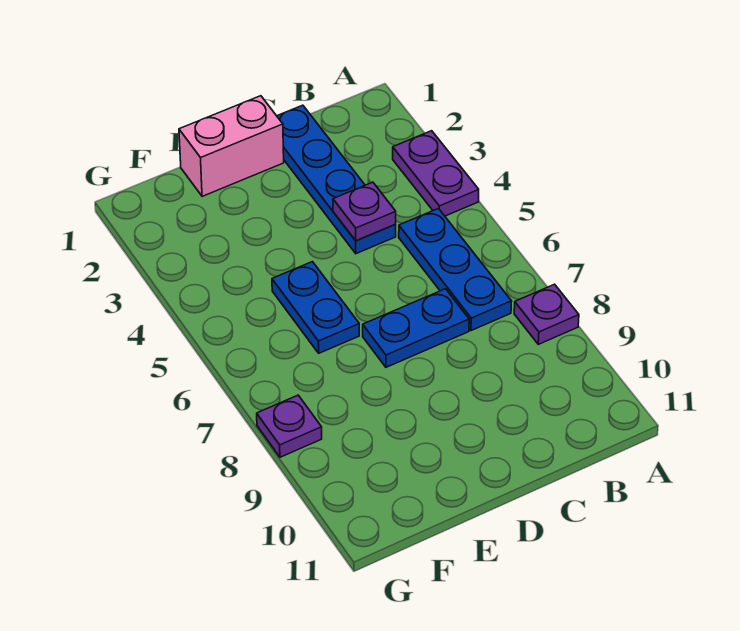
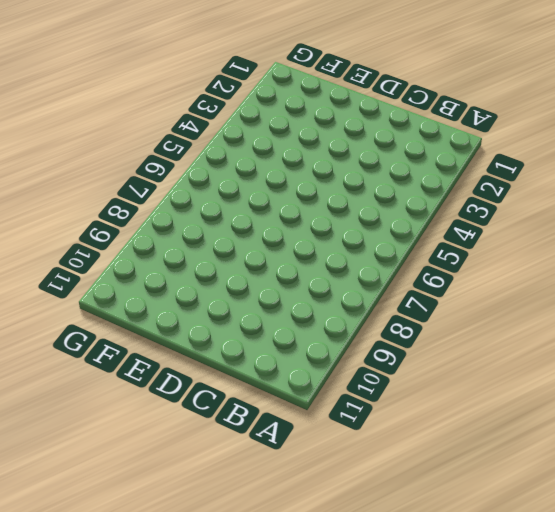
none -> purple 1x2 plate [393,131,479,216]
none -> purple 1x1 plate [514,284,579,344]

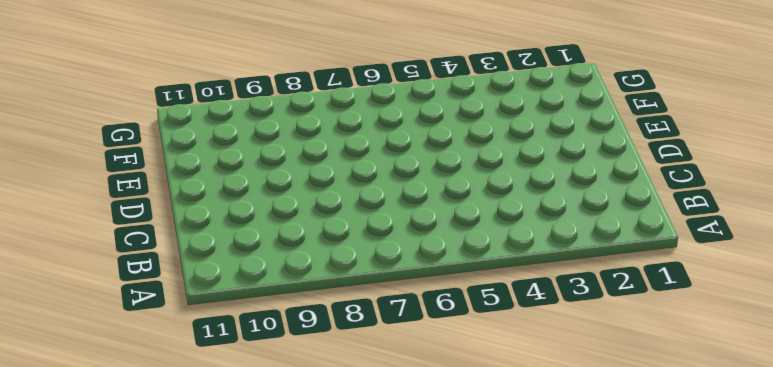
none -> purple 1x2 plate [393,131,479,216]
none -> purple 1x1 plate [514,284,579,344]

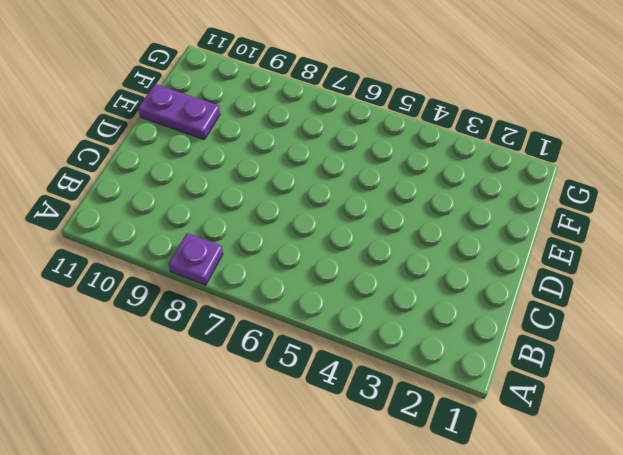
purple 1x2 plate [138,84,220,140] -> purple 1x2 plate moved to [393,131,479,216]
none -> blue 1x3 plate [399,209,512,331]
none -> blue 1x4 plate [277,105,396,254]

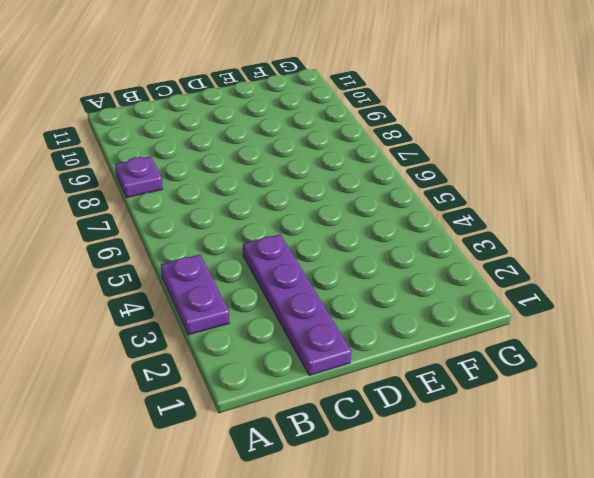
purple 1x4 plate [243,234,352,376] -> blue 1x4 plate [277,105,396,254]
none -> blue 1x3 plate [399,209,512,331]
none -> blue 1x2 plate [363,289,469,367]

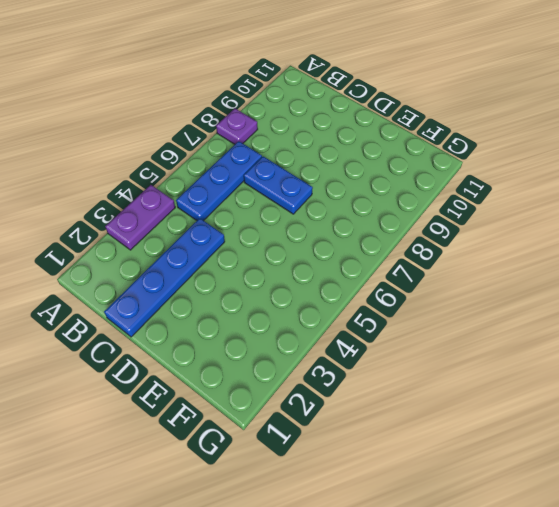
none -> pink 1x2 brick [179,96,284,196]
none -> blue 1x2 plate [272,262,359,353]

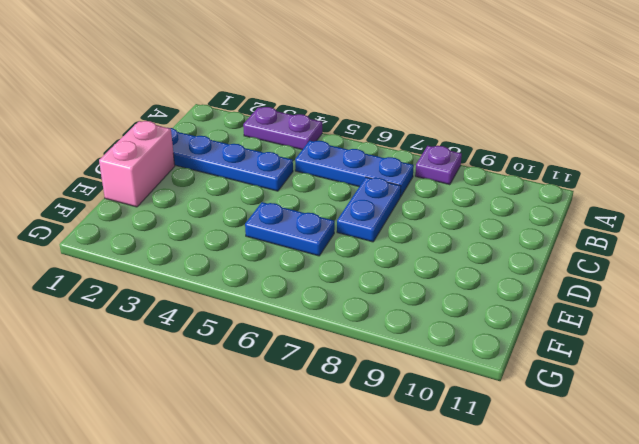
none -> purple 1x1 plate [257,395,322,457]
none -> purple 1x1 plate [333,182,396,241]

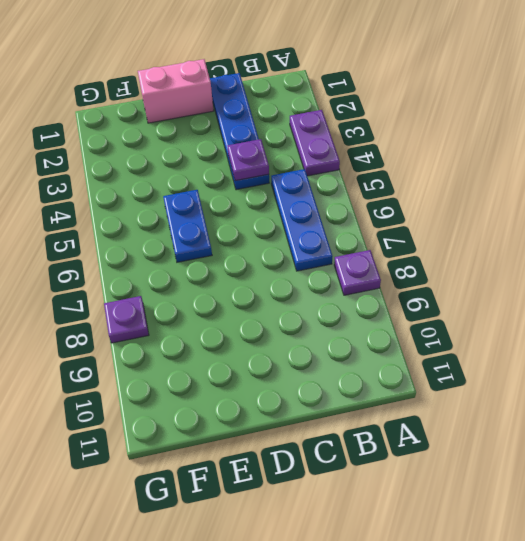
none -> blue 1x2 plate [363,289,469,367]

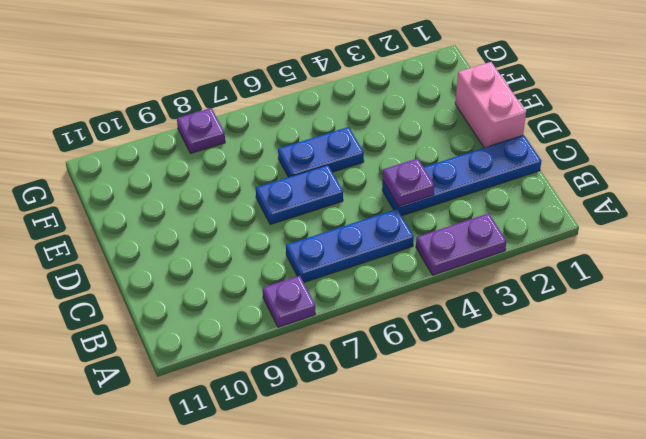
blue 1x2 plate [256,165,343,224] -> blue 1x2 plate turned to [363,289,469,367]

